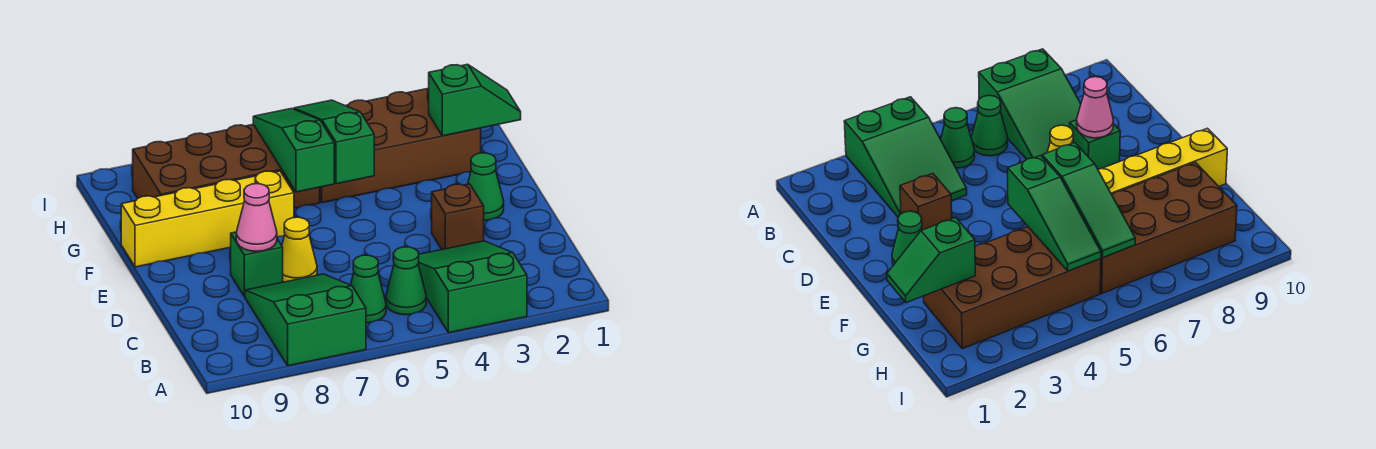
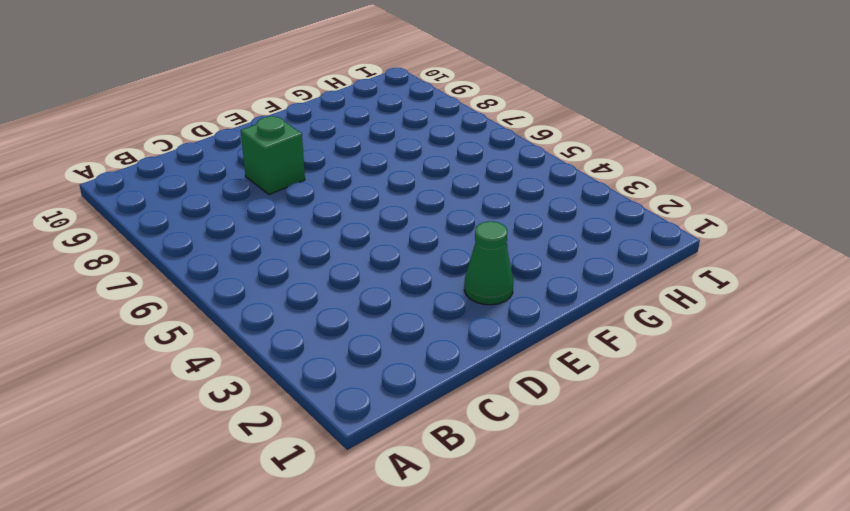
none -> green 2x3 slope [418,241,527,333]
none -> green 2x3 slope [245,274,366,366]
none -> green 1x1 cone [386,247,426,315]

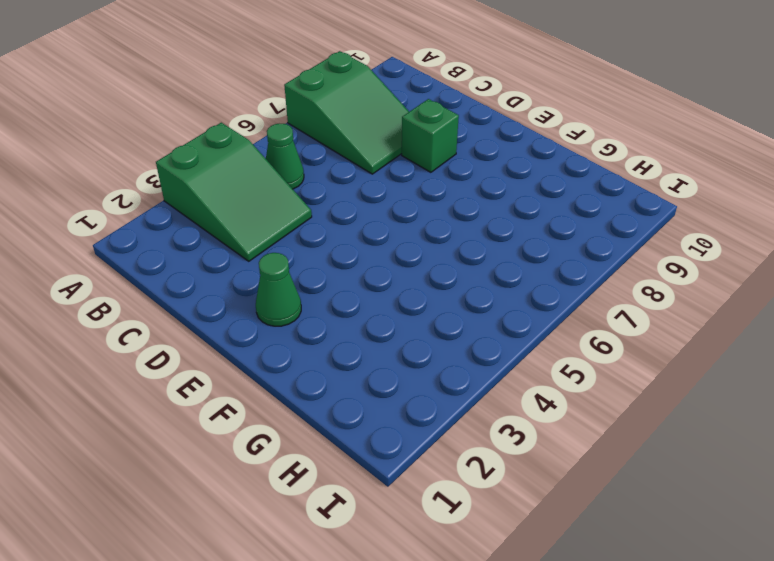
none -> green 1x1 cone [351,255,386,323]
none -> brown 1x1 brick [432,184,484,250]
none -> yellow 1x1 cone [282,217,317,282]

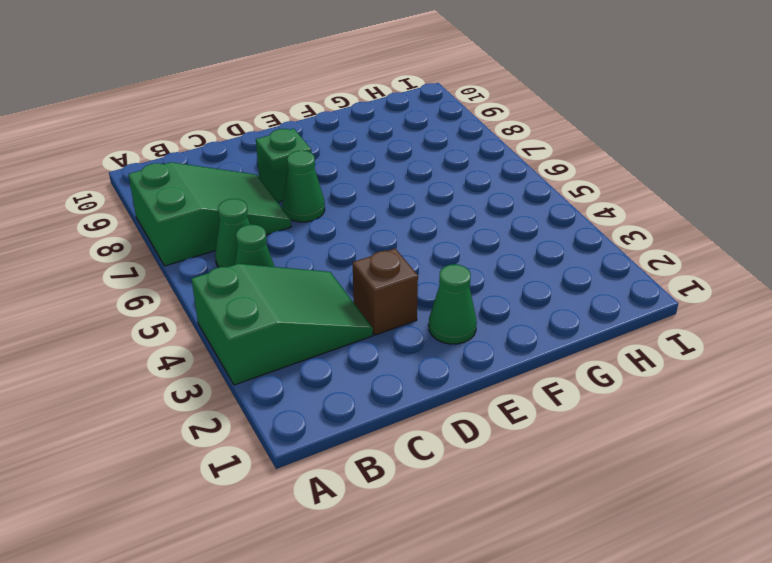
green 1x1 cone [283,151,325,222] -> yellow 1x1 cone [282,217,317,282]
none -> yellow 1x4 brick [121,171,294,267]
none -> brown 2x4 brick [320,88,481,203]
none -> brown 2x4 brick [133,124,320,208]

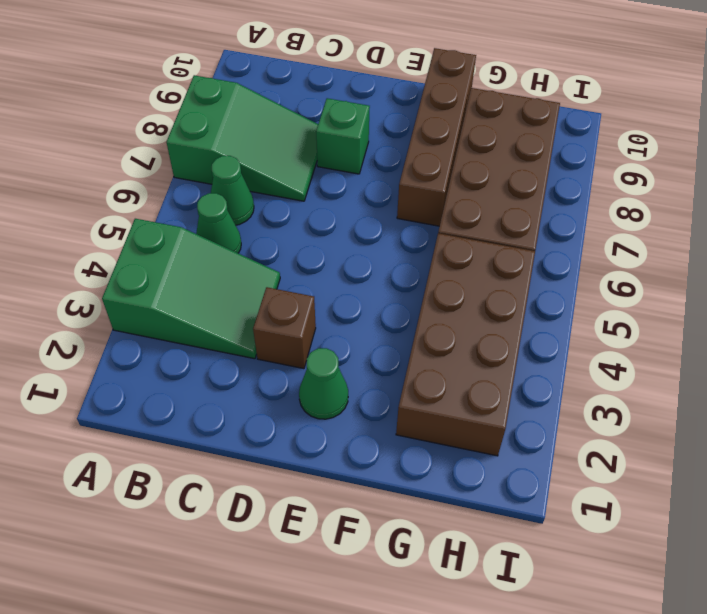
brown 1x4 brick [397,48,476,226] -> yellow 1x4 brick [121,171,294,267]
none -> yellow 1x1 cone [282,217,317,282]
none -> pink 1x1 cone [236,184,277,251]
none -> green 1x3 slope [294,100,374,184]

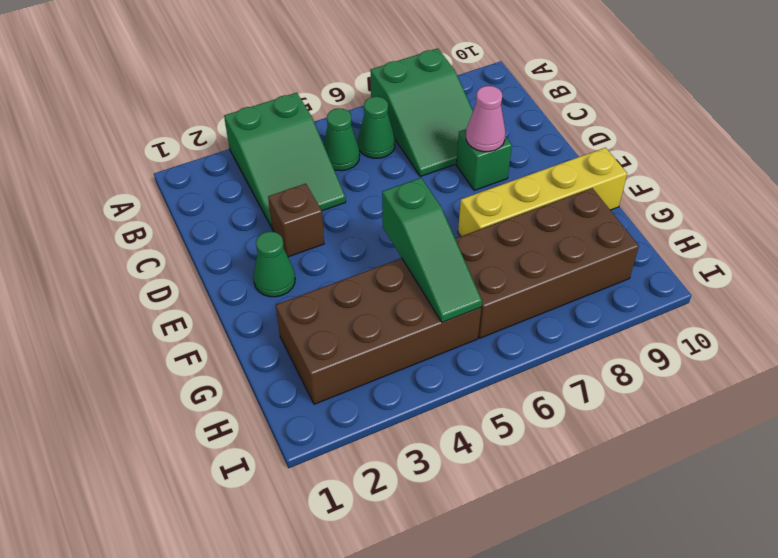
none -> yellow 1x1 cone [282,217,317,282]
none -> green 1x3 slope [253,108,334,192]
none -> green 1x2 slope [429,64,521,136]

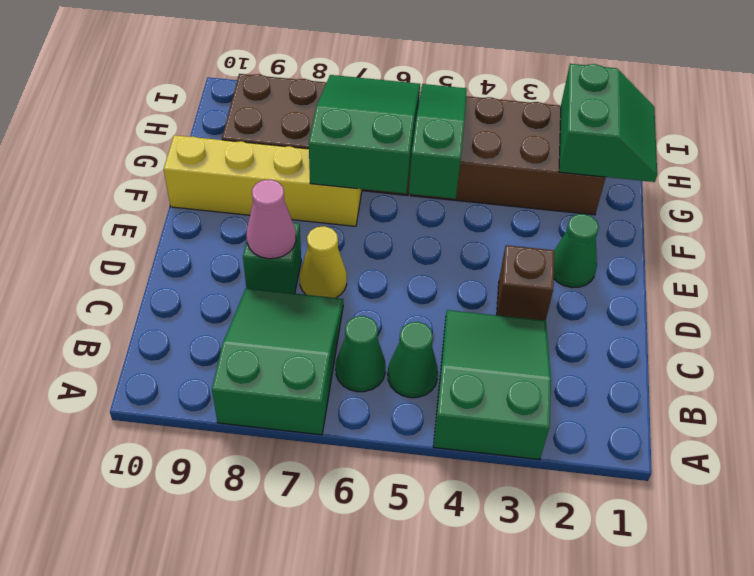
green 2x3 slope [309,75,420,194] -> green 1x3 slope [253,108,334,192]
green 2x2 slope [559,64,657,182] -> green 1x2 slope [429,64,521,136]

